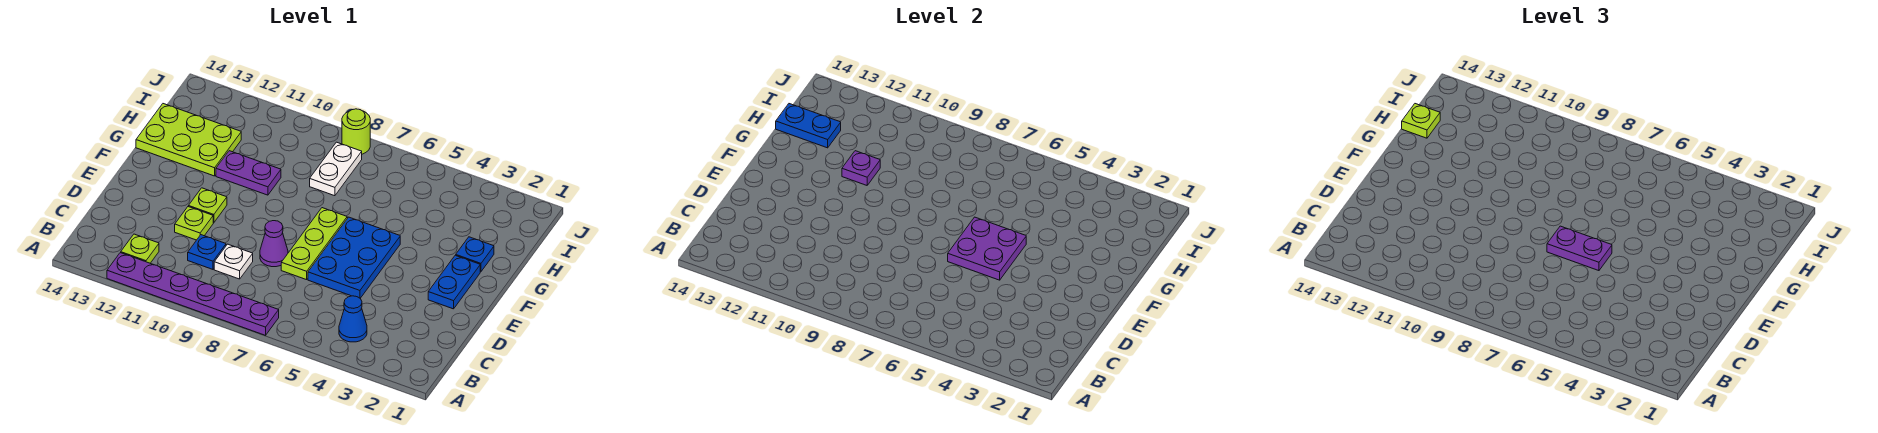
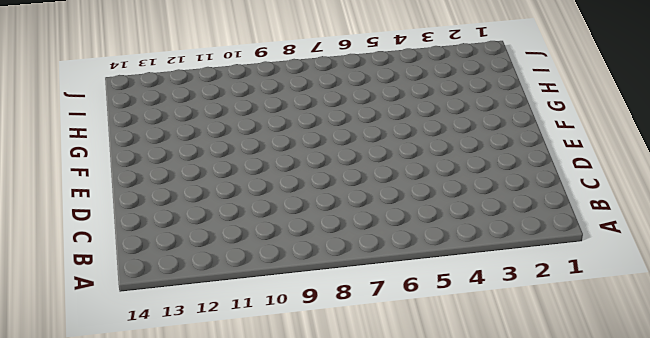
none -> purple 1x6 plate [107,253,279,335]
none -> blue 1x1 cone [339,296,367,342]
none -> lime 1x1 plate [121,234,159,263]

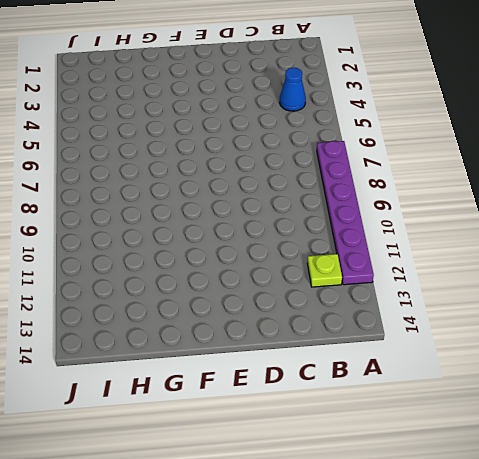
none -> white 1x1 plate [214,244,253,279]
none -> blue 1x1 plate [188,235,226,269]
none -> blue 2x3 plate [308,217,400,298]

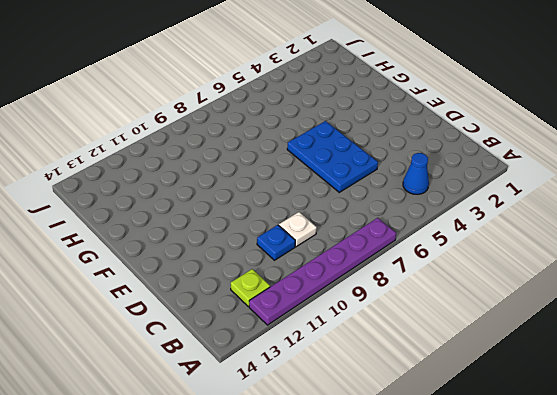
none -> lime 1x3 plate [281,208,347,280]
none -> purple 1x1 cone [260,221,288,267]
none -> lime 1x1 plate [175,206,213,240]

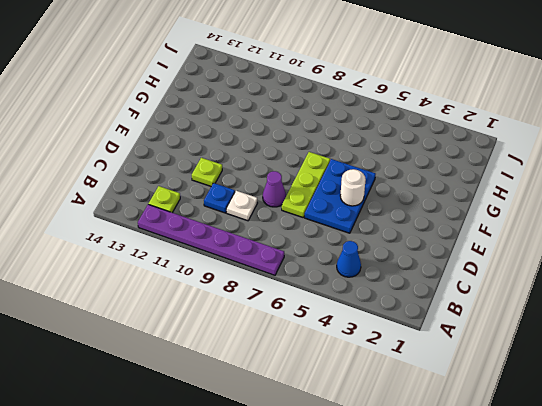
white 1x1 round brick [340,169,366,206] -> purple 2x2 plate [948,217,1026,280]
none -> blue 1x2 plate [428,255,480,309]
none -> lime 1x1 plate [189,188,227,223]
none -> blue 1x1 plate [456,237,494,272]

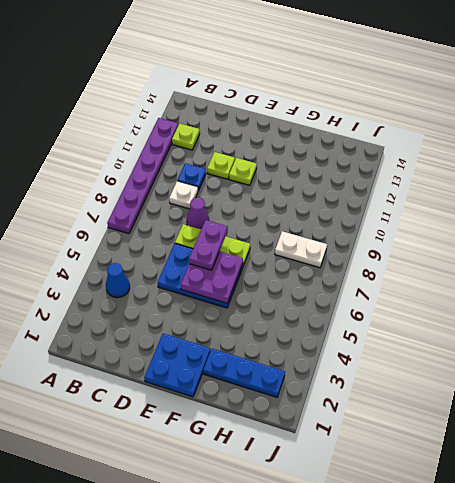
blue 2x2 plate [144,334,210,397] -> blue 1x2 plate [428,255,480,309]
blue 1x3 plate [203,349,285,397] -> blue 1x1 plate [456,237,494,272]
none -> purple 1x2 plate [216,151,281,195]
none -> lime 2x3 plate [136,104,241,176]
none -> lime 1x1 round brick [342,109,370,154]

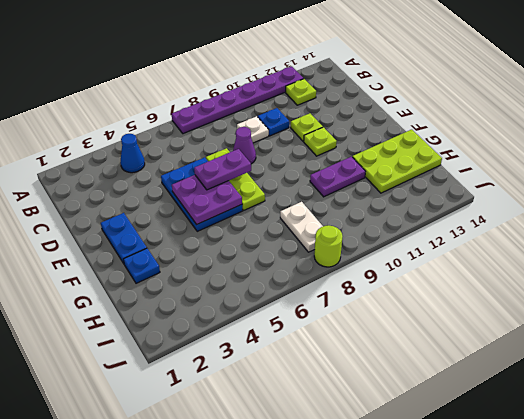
none -> purple 1x1 plate [842,151,880,185]
none -> blue 1x2 plate [776,104,841,148]
none -> lime 1x1 plate [1402,104,1440,138]

